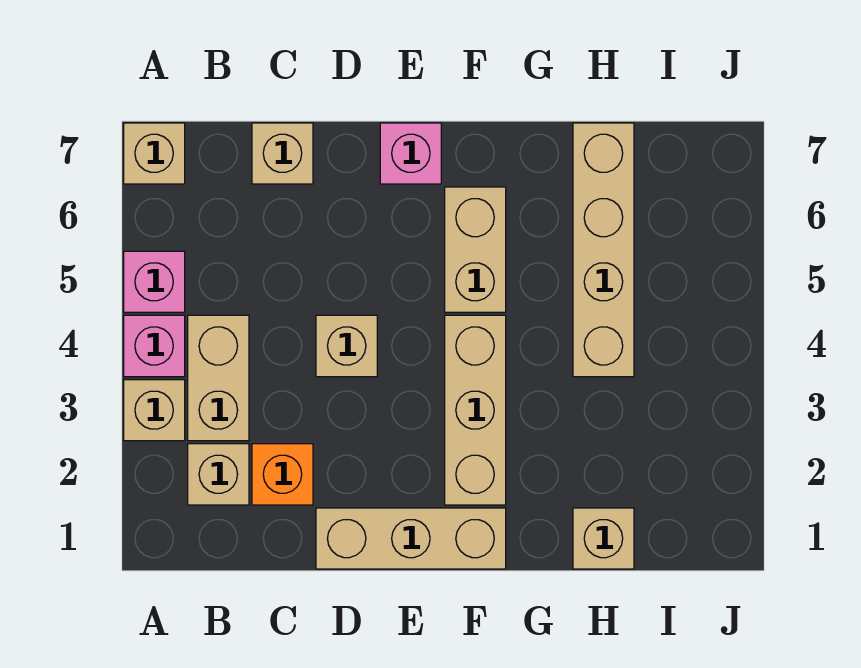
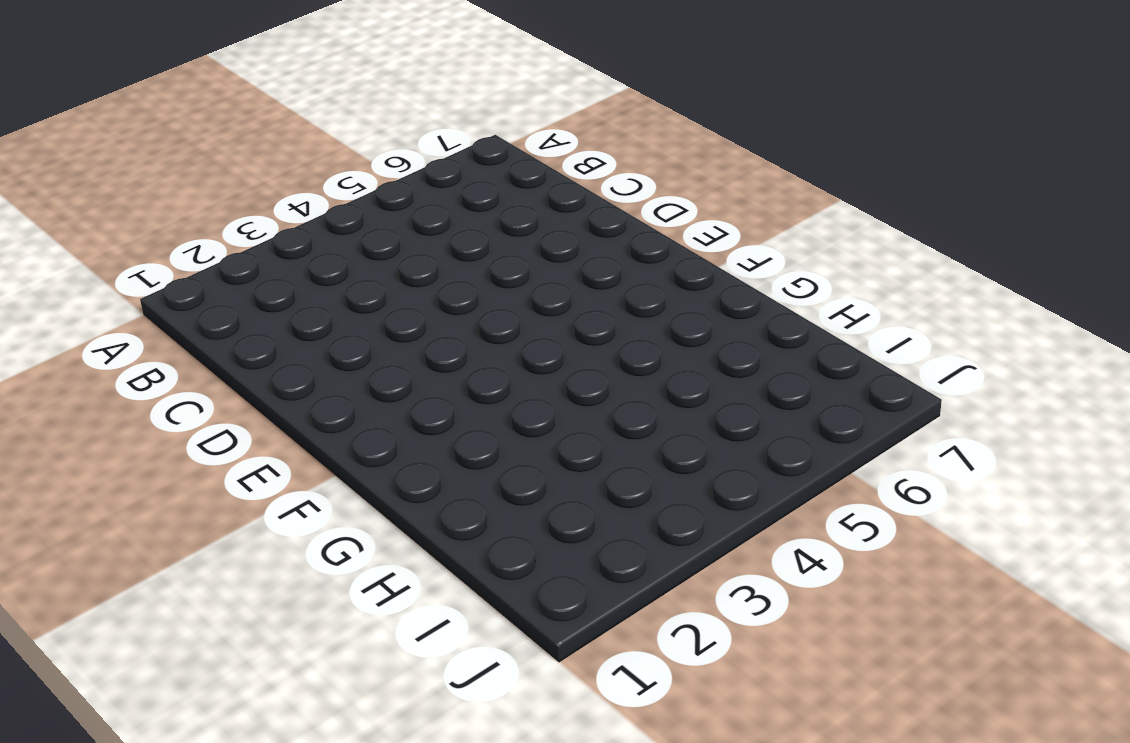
none -> tan 1x1 brick [124,380,185,441]
none -> pink 1x1 brick [124,315,185,377]
none -> pink 1x1 brick [124,251,185,312]

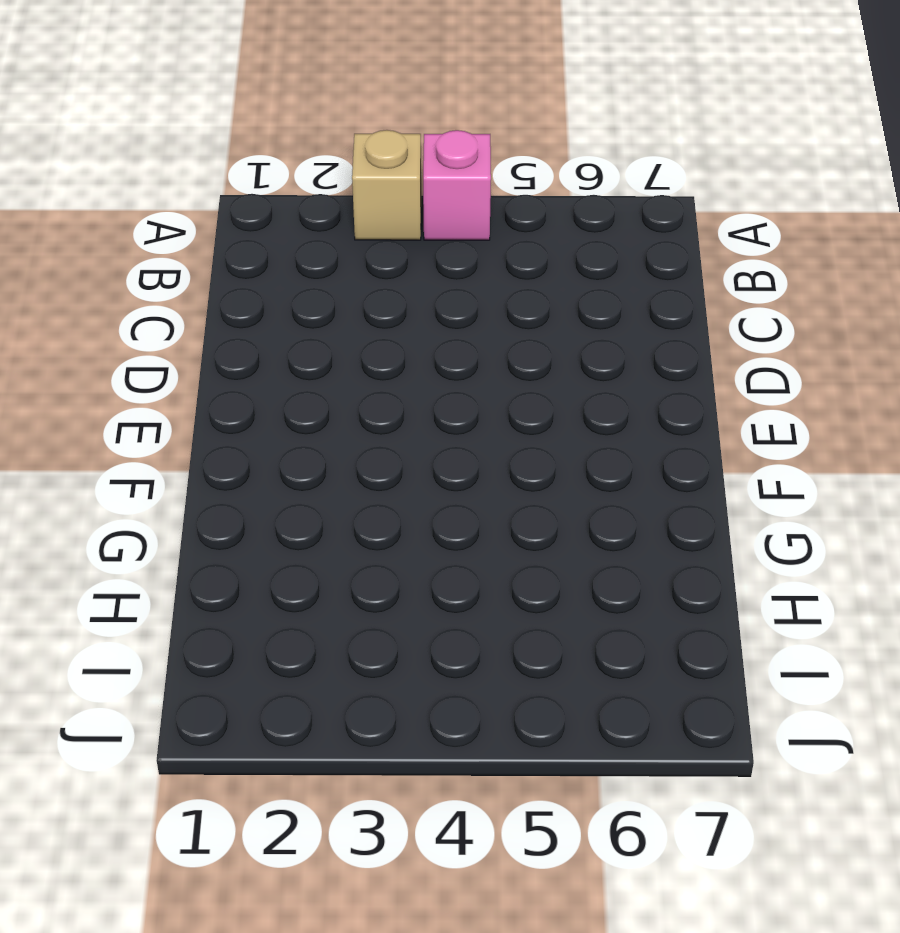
none -> pink 1x1 brick [124,251,185,312]
none -> tan 1x1 brick [124,123,185,184]
none -> tan 1x1 brick [188,444,249,505]

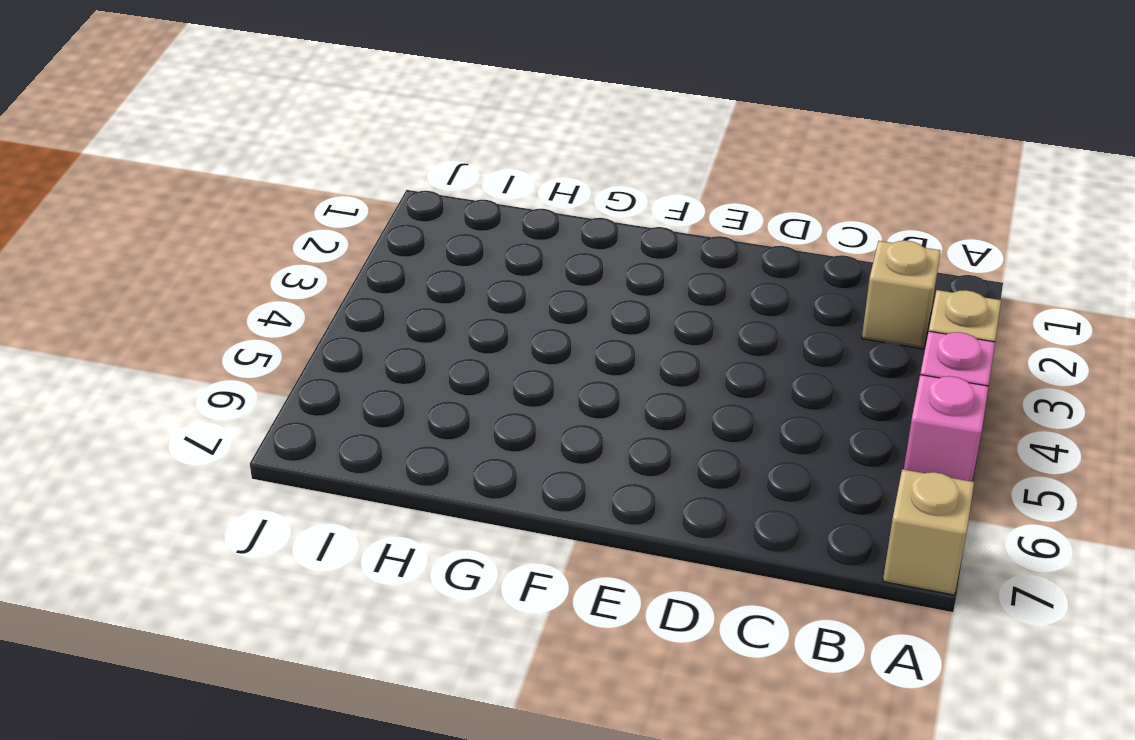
none -> tan 1x2 brick [188,315,249,441]
none -> orange 1x1 brick [252,444,313,505]
none -> tan 1x1 brick [252,123,313,184]

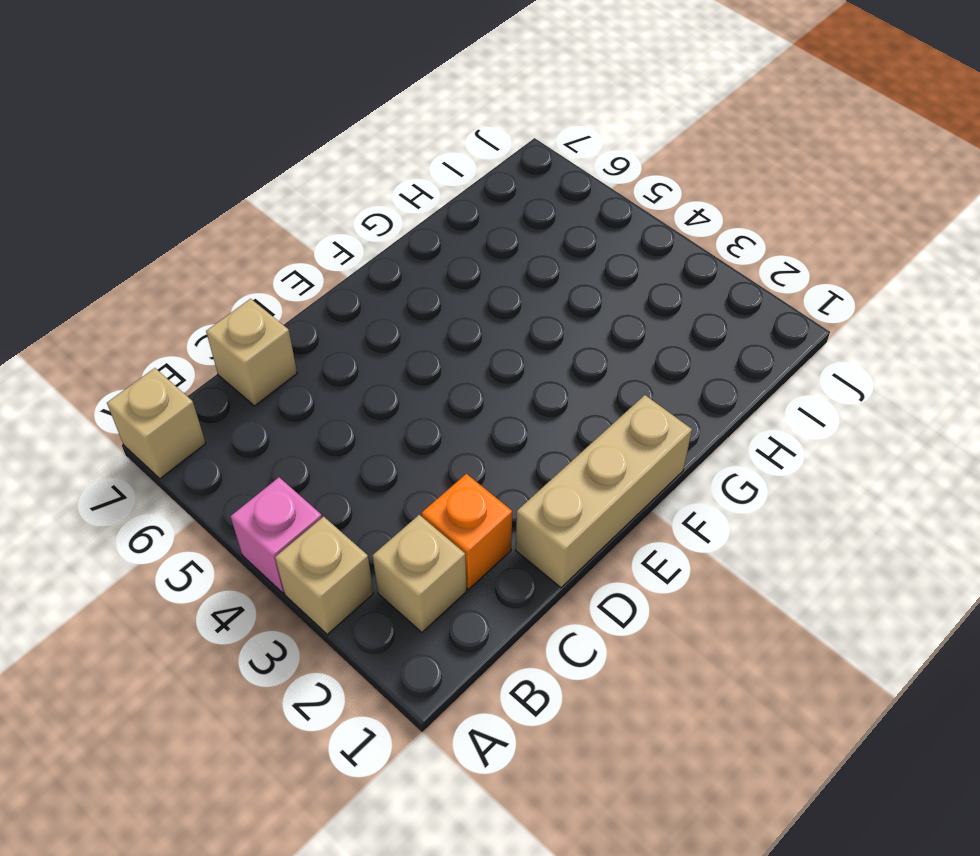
none -> pink 1x1 brick [124,251,185,312]
none -> tan 1x2 brick [188,315,249,441]
none -> tan 1x1 brick [316,315,377,377]

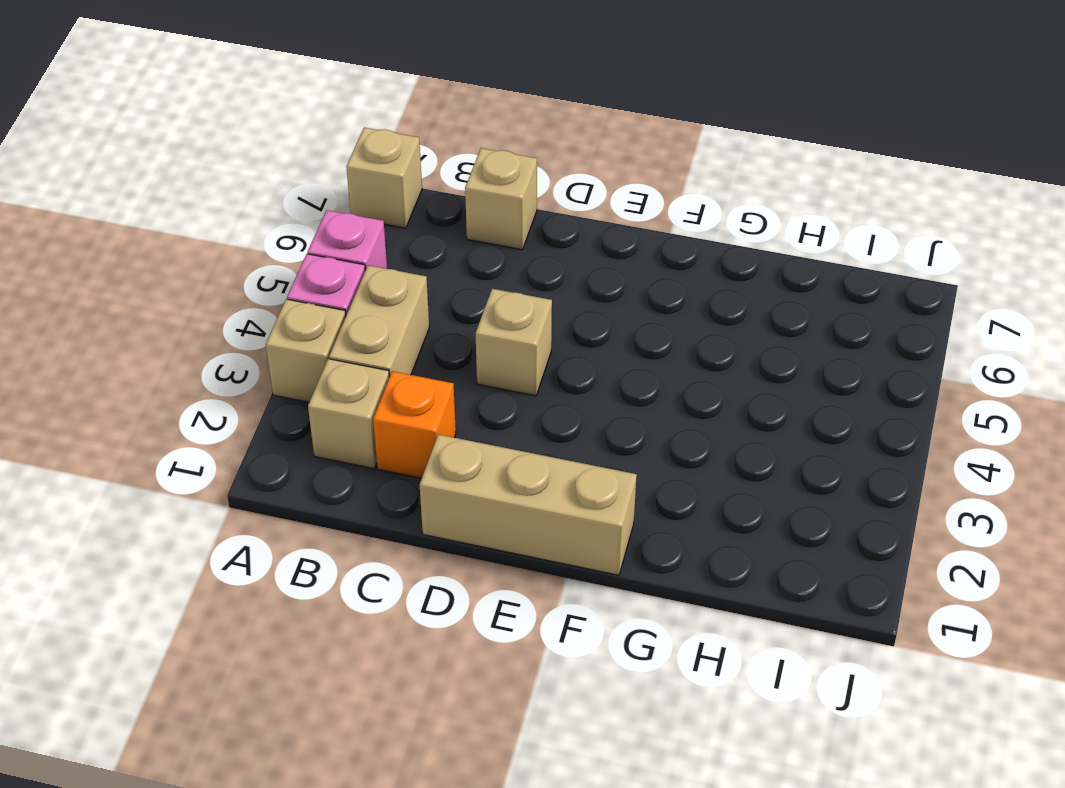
none -> pink 1x1 brick [380,123,441,184]
none -> tan 1x3 brick [445,315,506,505]
none -> tan 1x2 brick [445,187,506,312]

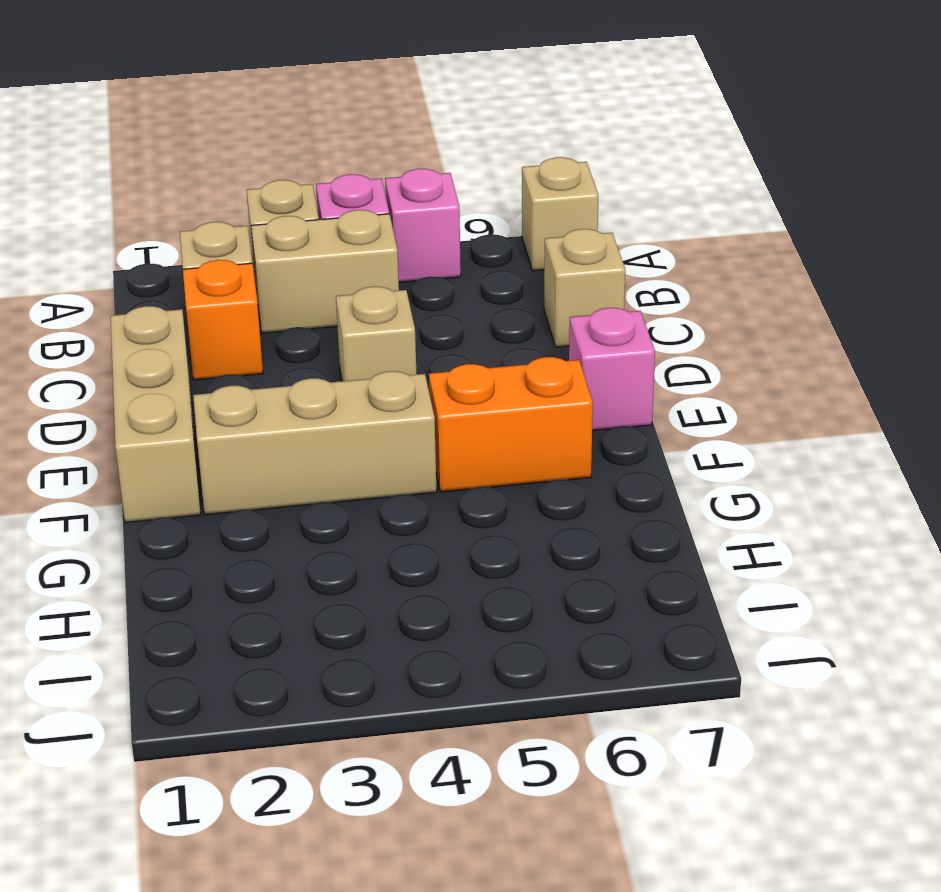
orange 1x2 brick [429,357,593,492] -> tan 1x2 brick [445,187,506,312]
none -> tan 1x1 brick [573,508,634,569]
none -> tan 1x4 brick [573,123,634,377]

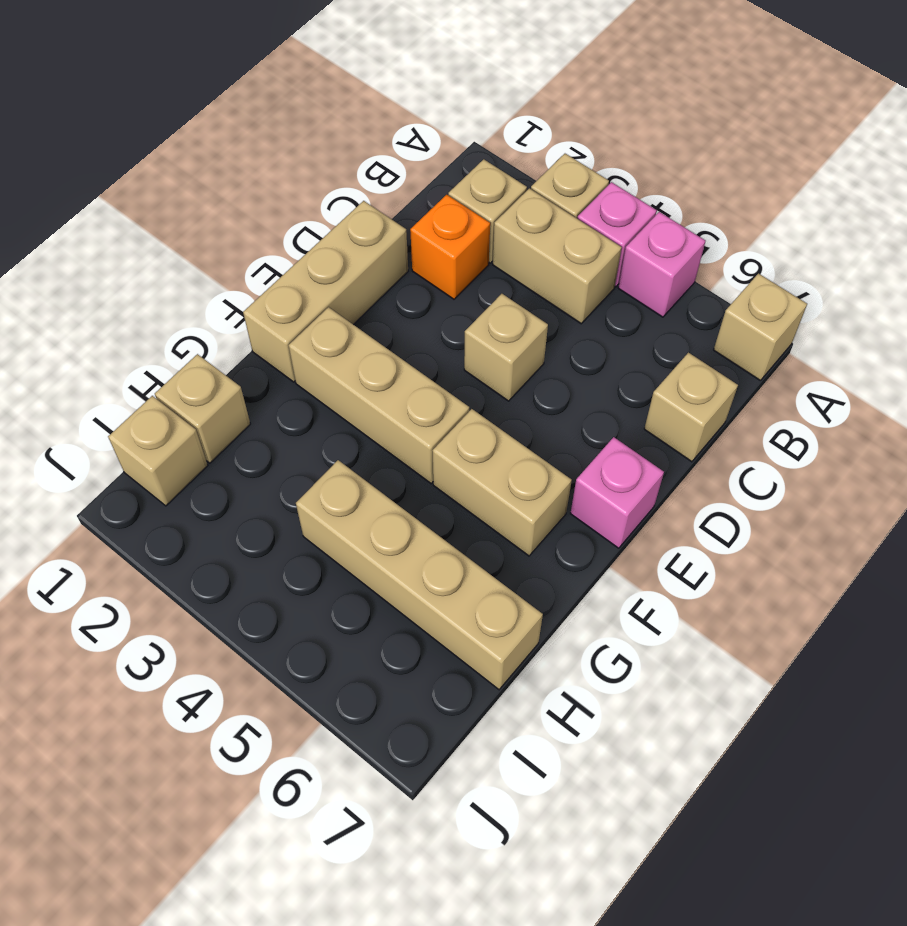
tan 1x1 brick [108,396,208,506] -> none

